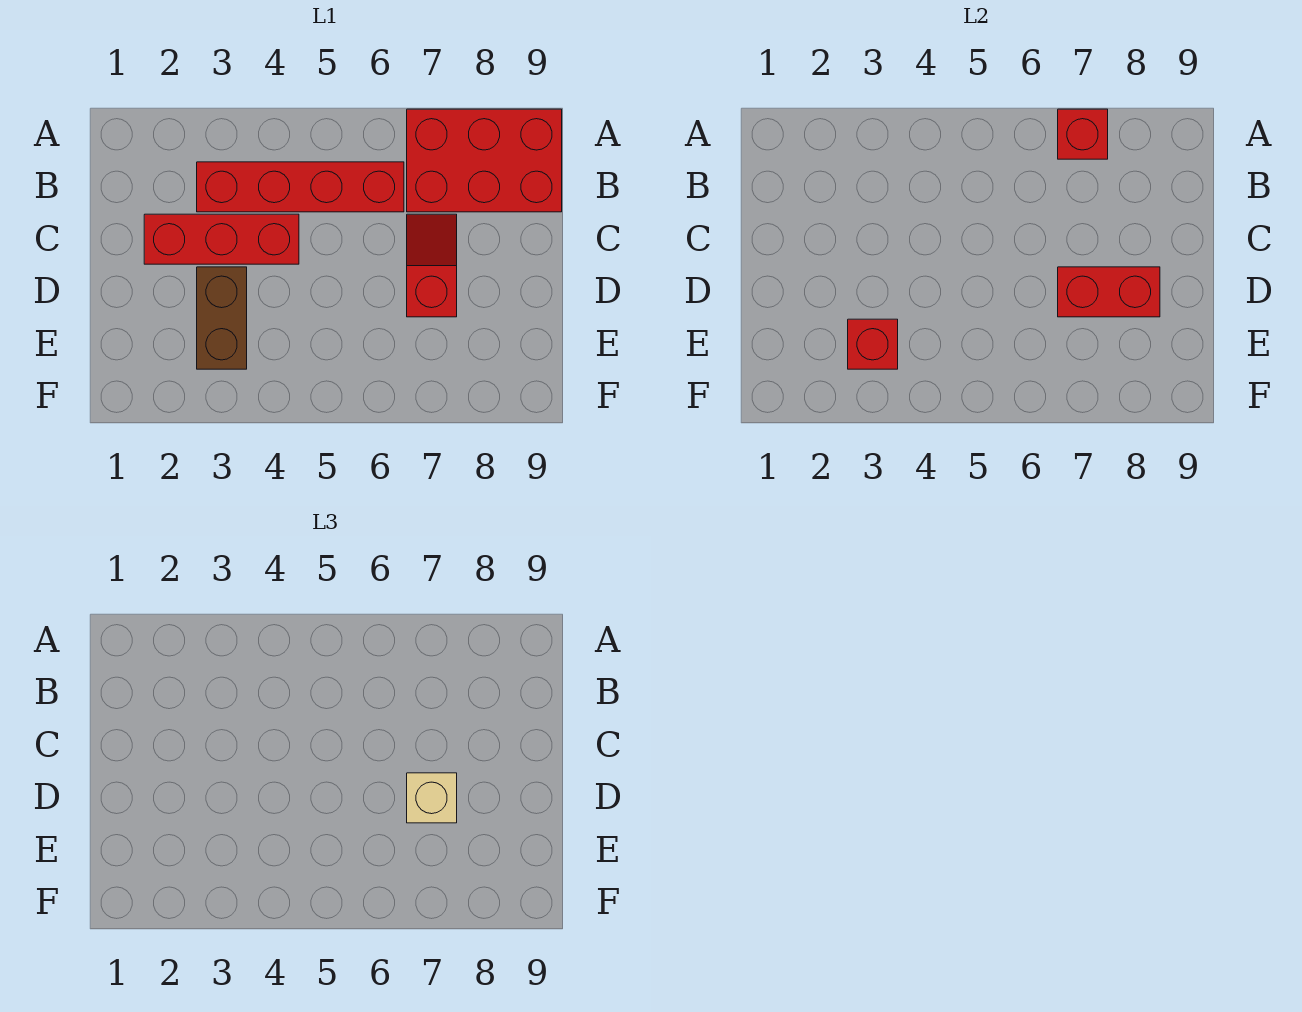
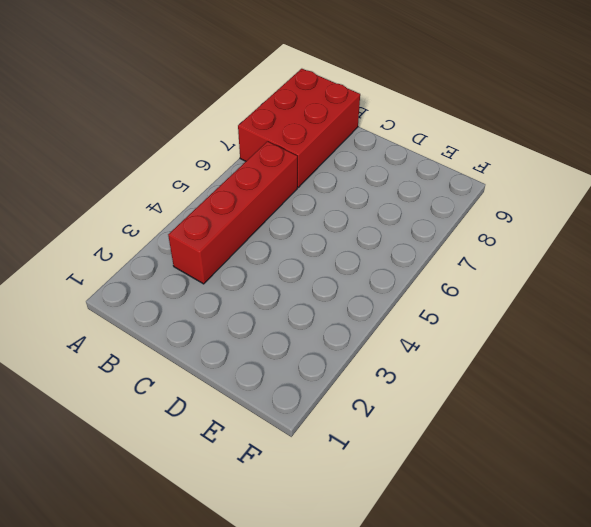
none -> red 1x3 brick [144,214,299,264]
none -> red 1x2 slope [407,214,457,317]

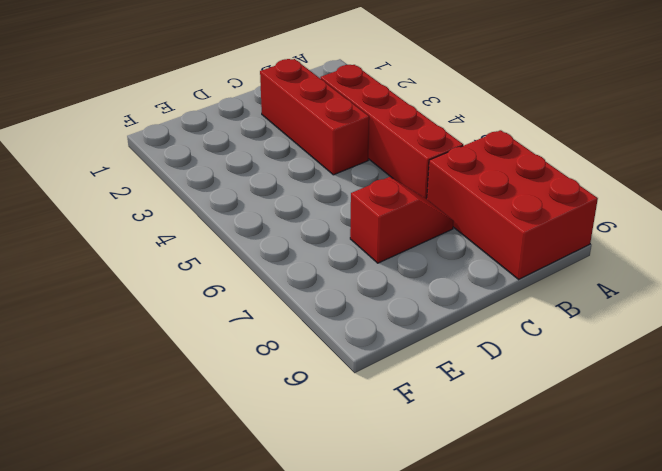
none -> brown 1x2 brick [197,267,247,369]
none -> red 1x1 brick [1058,109,1108,159]

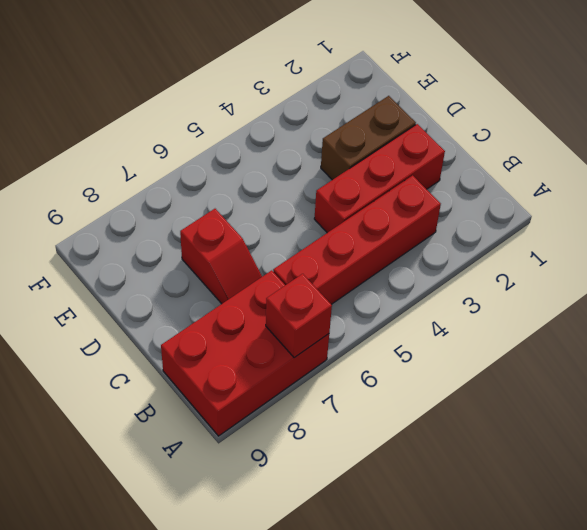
brown 1x2 brick [321,96,416,180] -> brown 1x2 brick turned to [197,267,247,369]
none -> red 1x2 brick [1058,267,1160,317]
none -> red 1x1 brick [848,319,898,369]

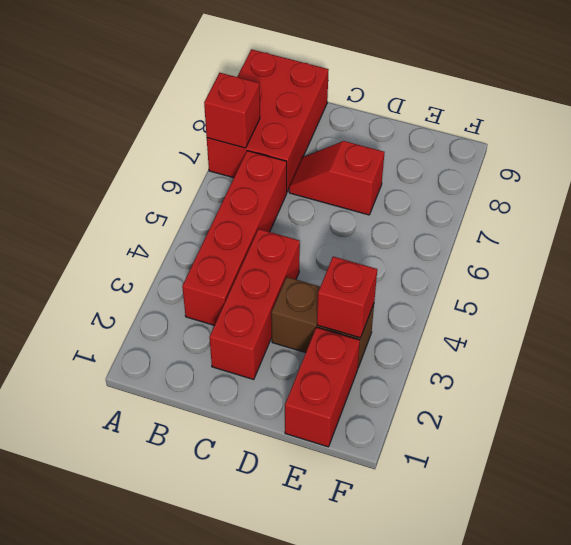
red 1x2 brick [285,327,360,447] -> red 1x2 brick moved to [1058,267,1160,317]
none -> tan 1x1 brick [407,773,457,823]

